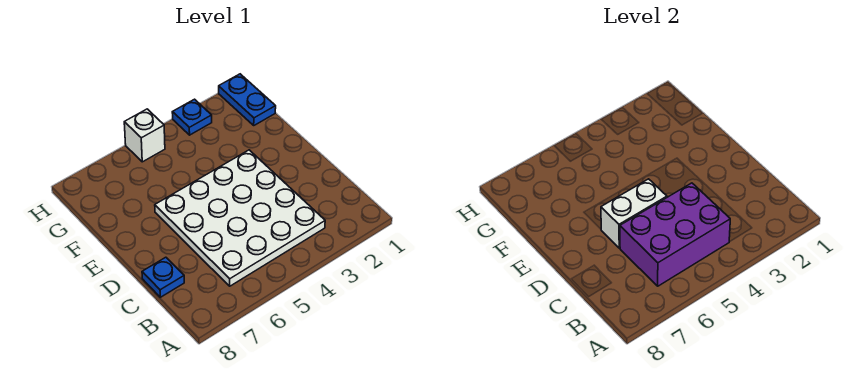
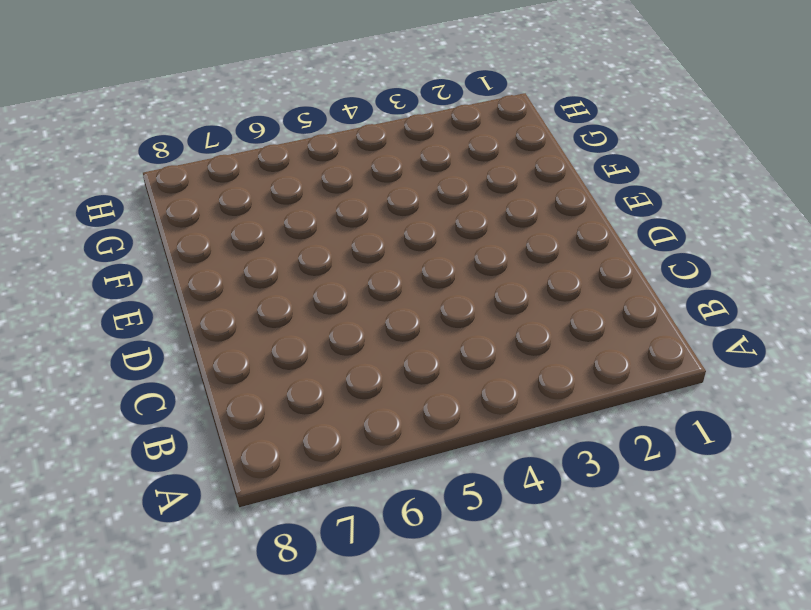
none -> white 4x4 plate [155,150,325,286]
none -> blue 1x1 plate [142,257,184,297]

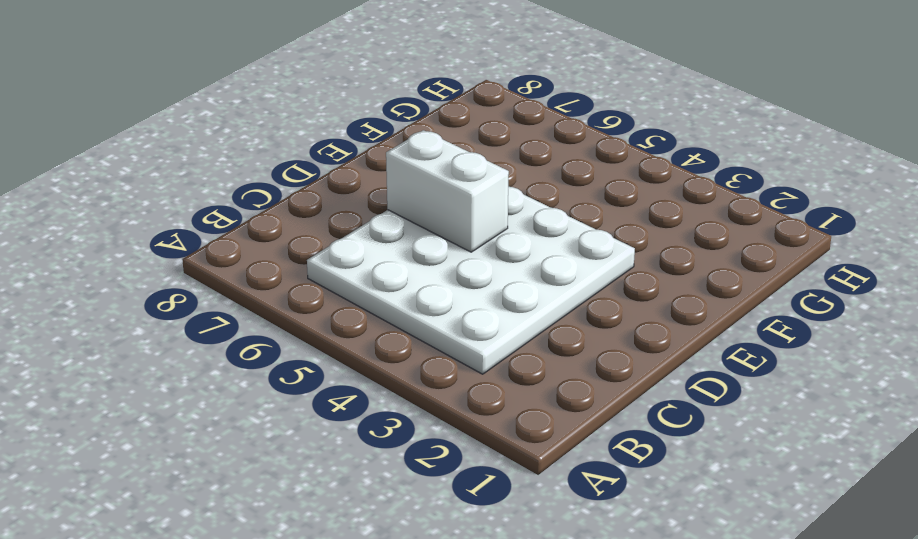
none -> blue 1x1 plate [142,257,184,297]
none -> blue 1x2 plate [219,74,276,125]

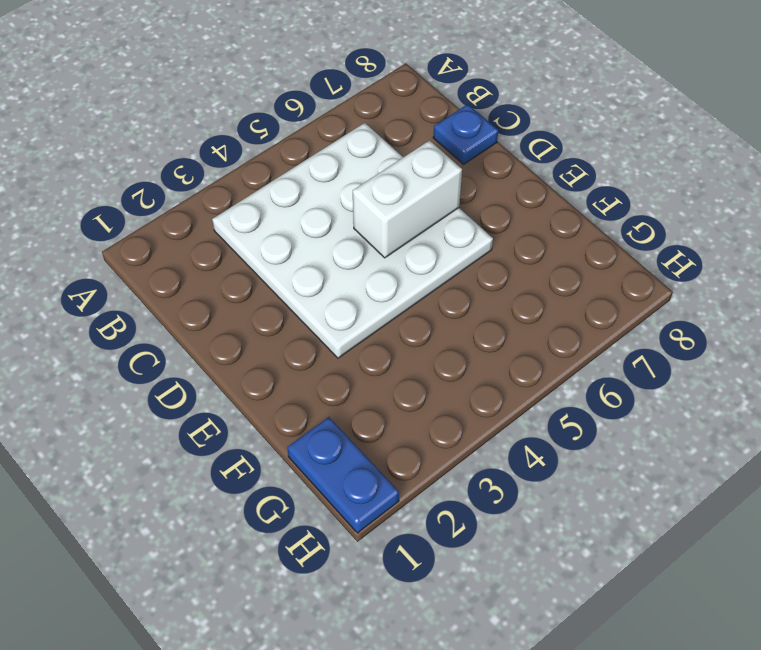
none -> blue 1x1 plate [172,99,212,135]
none -> white 1x1 brick [124,109,165,162]

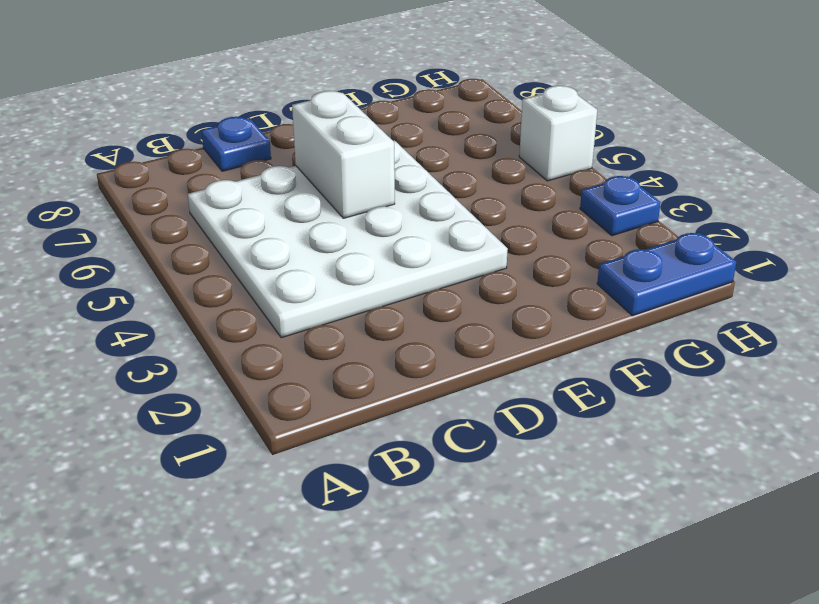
none -> purple 2x3 brick [620,183,730,286]

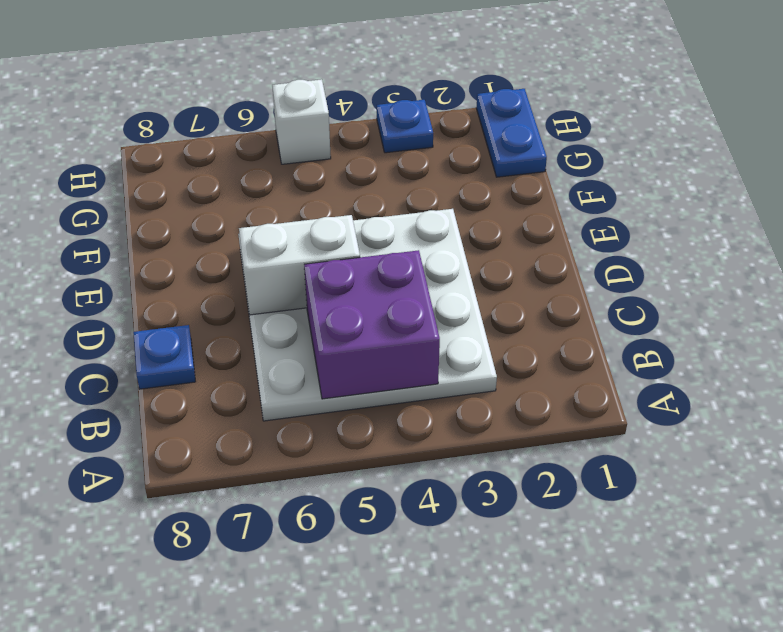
purple 2x2 brick [304,250,440,399] -> purple 2x3 brick [620,183,730,286]

